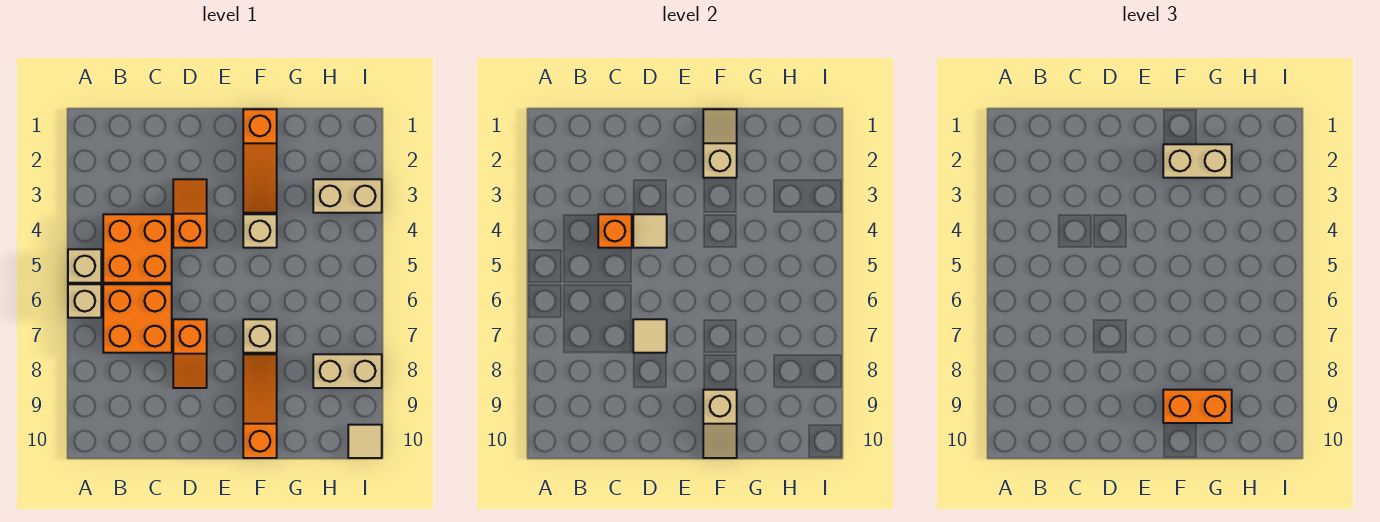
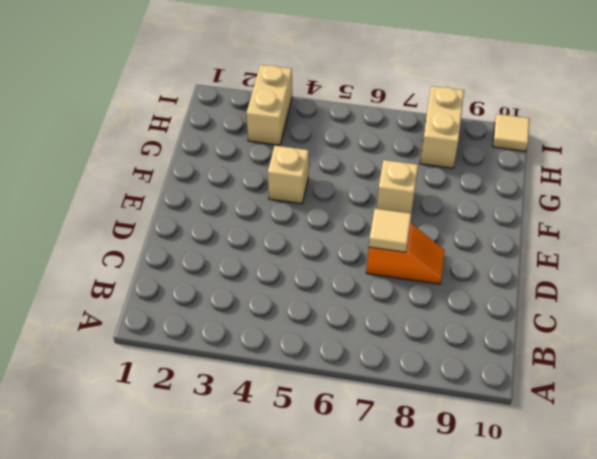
none -> tan 1x1 brick [68,249,101,283]
none -> tan 1x1 brick [68,284,101,318]
none -> orange 2x2 brick [103,214,172,283]

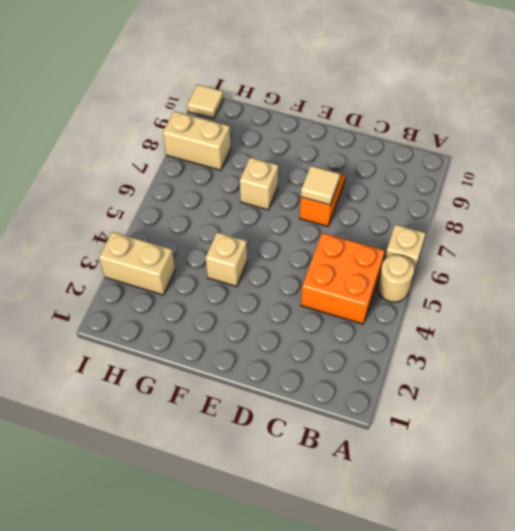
tan 1x1 round brick [378,255,414,302] -> tan 1x1 brick [68,249,101,283]
none -> orange 2x2 brick [103,284,172,353]
none -> orange 1x2 slope [173,179,207,248]
none -> orange 1x3 slope [243,109,277,213]

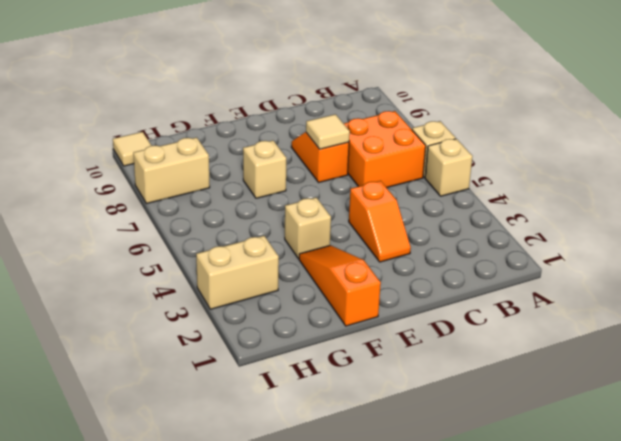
none -> orange 2x2 brick [103,214,172,283]
none -> orange 1x3 slope [243,354,277,458]
none -> orange 1x1 brick [598,214,632,248]

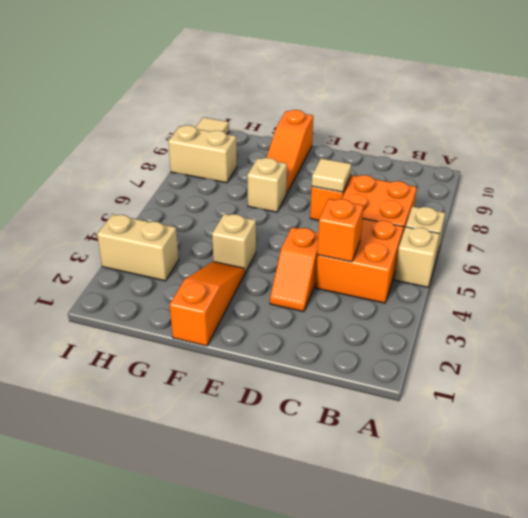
none -> tan 1x1 tile [633,214,667,248]
none -> tan 1x2 slope [703,109,737,178]
none -> tan 1x2 slope [703,390,737,458]

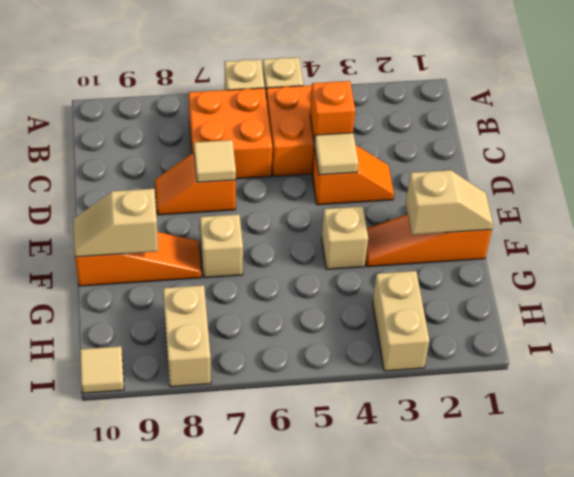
none -> tan 1x2 brick [1163,144,1232,178]
none -> orange 1x2 brick [1163,390,1232,423]

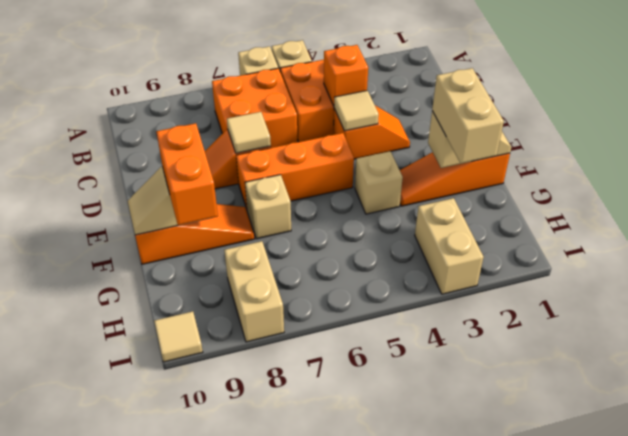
orange 1x3 brick [236,133,354,209] -> none

